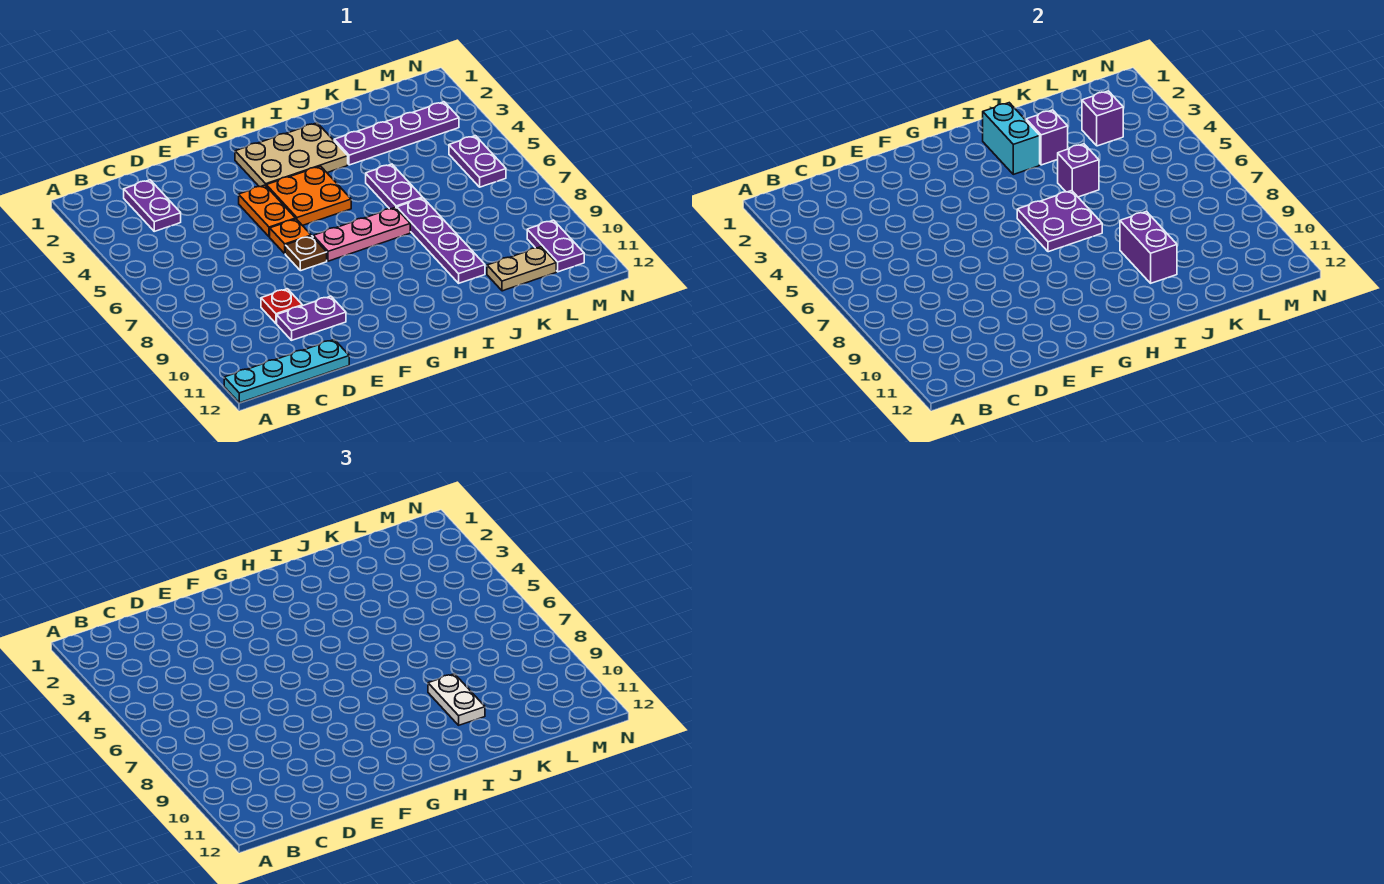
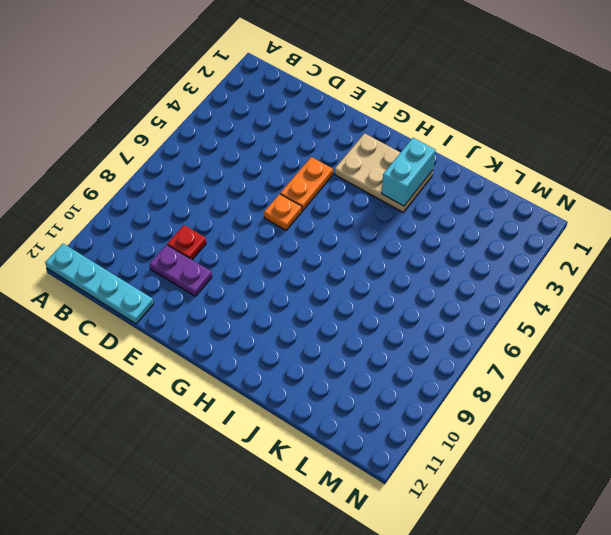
none -> purple 1x2 plate [124,180,181,231]
none -> brown 1x1 plate [285,236,327,271]
none -> orange 2x2 plate [266,166,351,226]

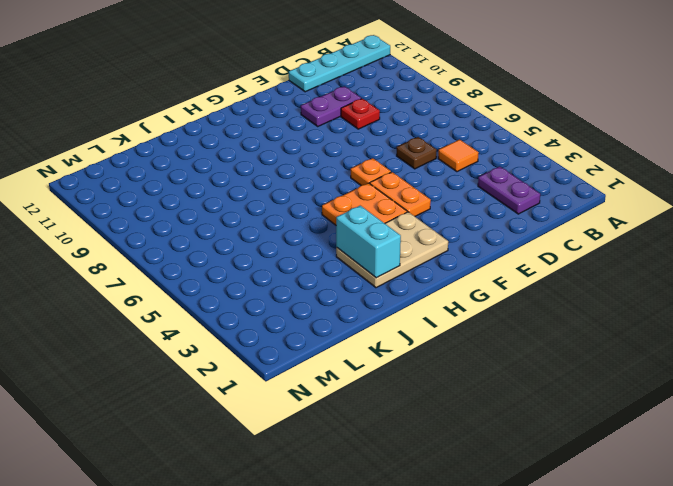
orange 1x1 tile [438,140,479,172] -> none
brown 1x1 plate [397,137,437,169] -> brown 1x1 plate moved to [285,236,327,271]
none -> pink 1x3 plate [313,207,410,261]
none -> purple 1x4 plate [334,102,459,165]
none -> purple 1x2 plate [366,164,423,209]

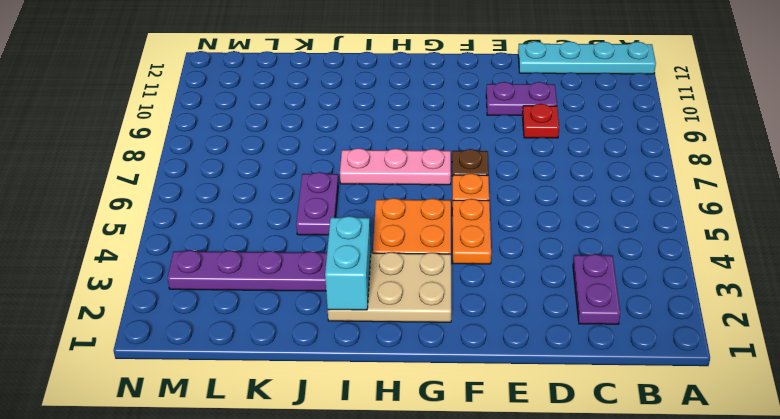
none -> purple 1x4 plate [397,198,485,283]
none -> tan 1x2 plate [487,247,556,291]
none -> purple 1x2 plate [449,136,506,187]

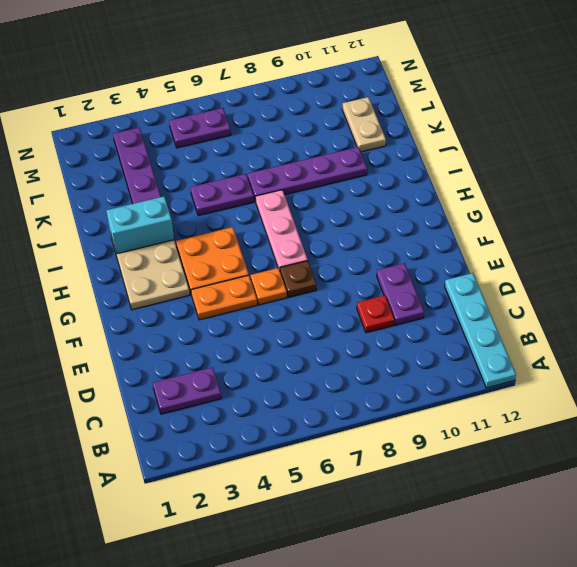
none -> purple 1x2 plate [527,220,584,272]
none -> purple 2x2 plate [1017,191,1102,252]
none -> purple 1x1 brick [1026,110,1068,165]

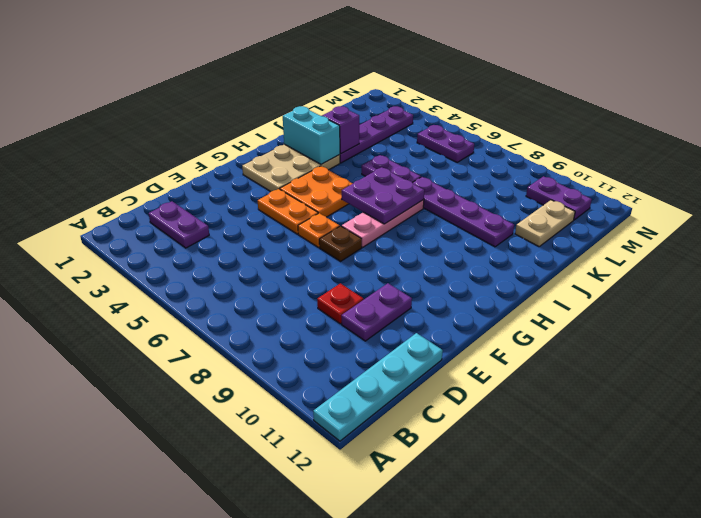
none -> purple 1x1 brick [1058,144,1099,197]
none -> purple 1x2 brick [1120,211,1177,283]
none -> purple 1x1 brick [1082,91,1123,146]

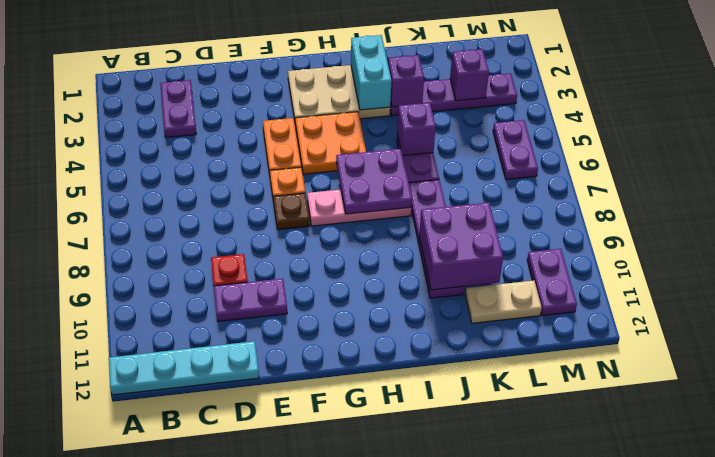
purple 2x2 brick [419,202,503,290] -> purple 1x2 brick [1120,211,1177,283]
none -> white 1x2 plate [428,674,485,725]

